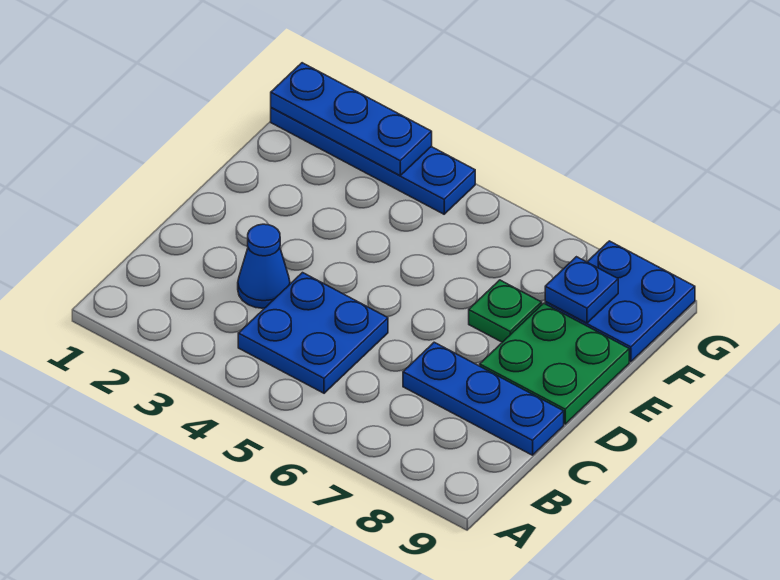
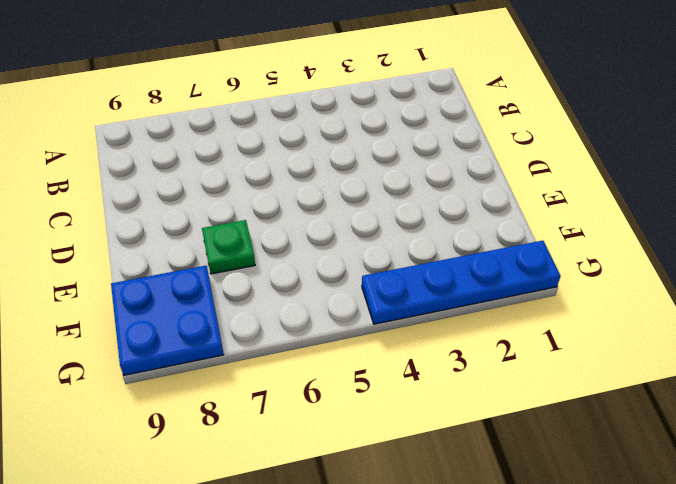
none -> blue 2x2 plate [238,273,388,393]
none -> blue 1x1 cone [238,224,290,308]

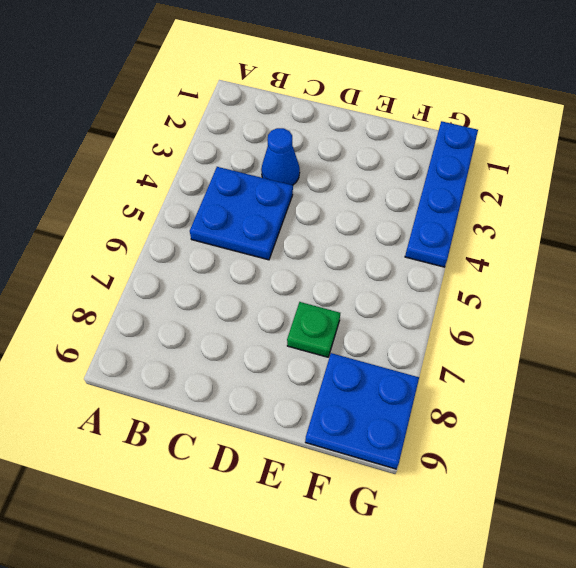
none -> blue 1x3 plate [403,342,564,455]
none -> green 2x2 plate [480,303,629,424]

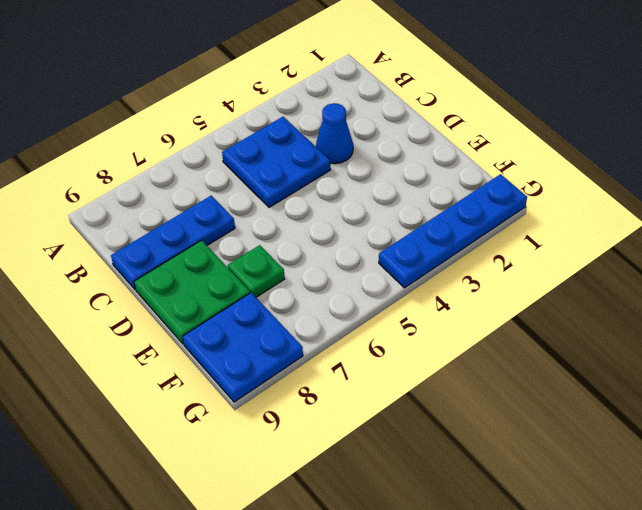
none -> blue 1x1 plate [545,257,618,323]
none -> blue 1x3 plate [271,63,432,175]

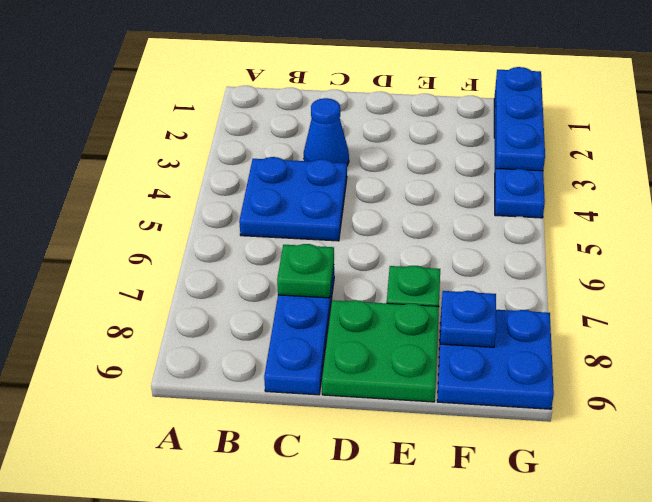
green 1x1 plate [277,244,334,298] -> none

